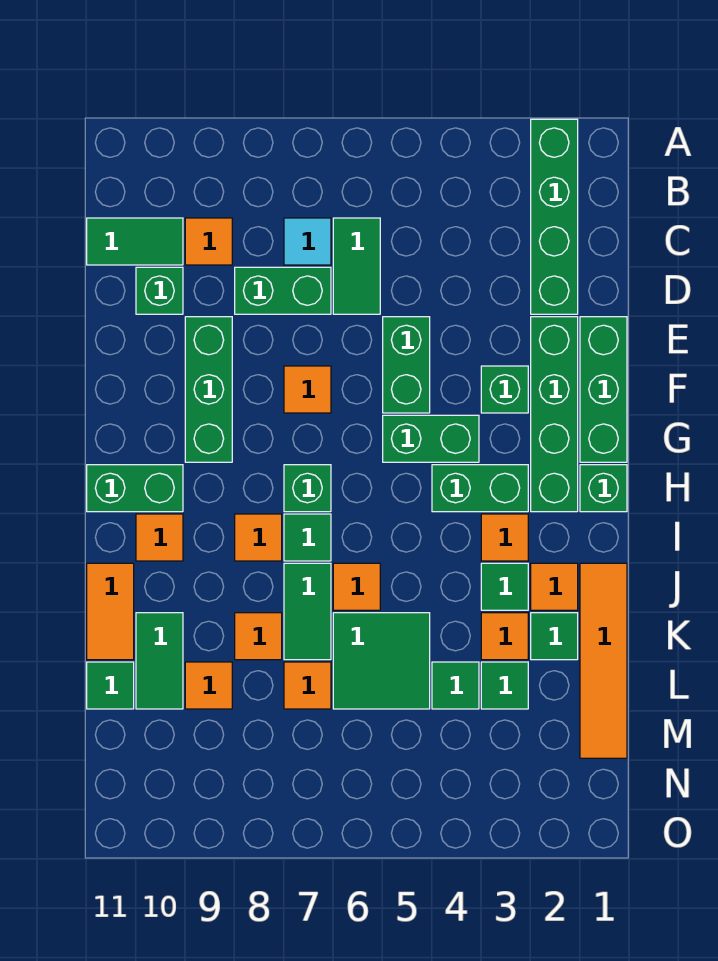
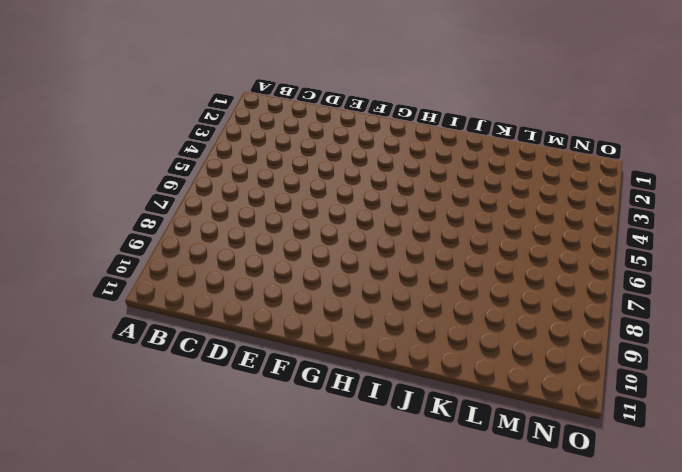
none -> green 1x4 brick [531,119,578,314]
none -> green 1x2 tile [333,218,380,314]
none -> cyan 1x1 tile [284,218,331,265]
none -> orange 1x1 tile [185,218,232,265]

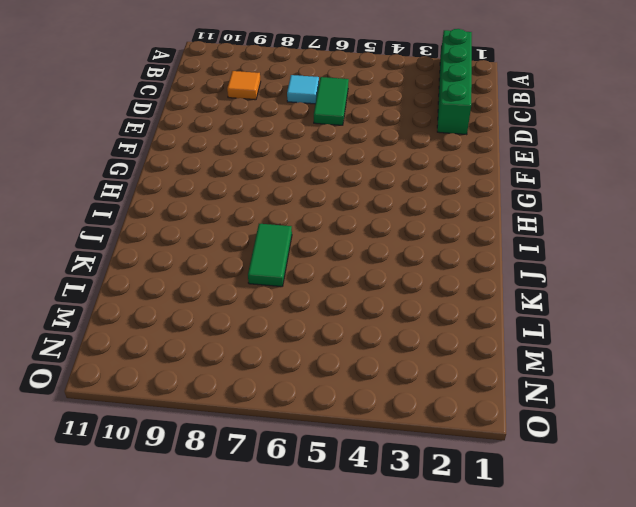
none -> green 1x2 tile [87,218,183,265]
none -> green 1x2 brick [235,267,331,314]
none -> green 1x1 brick [136,267,183,314]
none -> green 1x3 brick [580,317,627,462]

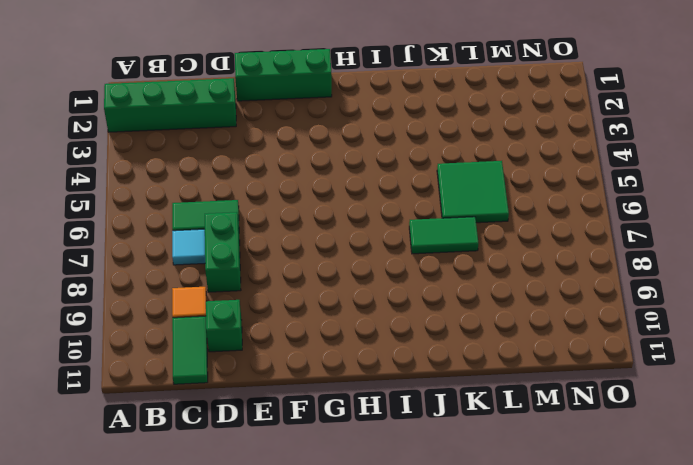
none -> green 1x4 brick [531,317,578,512]
none -> green 1x2 brick [383,317,430,413]
none -> green 1x3 brick [185,317,232,462]
none -> green 1x1 brick [481,366,528,413]

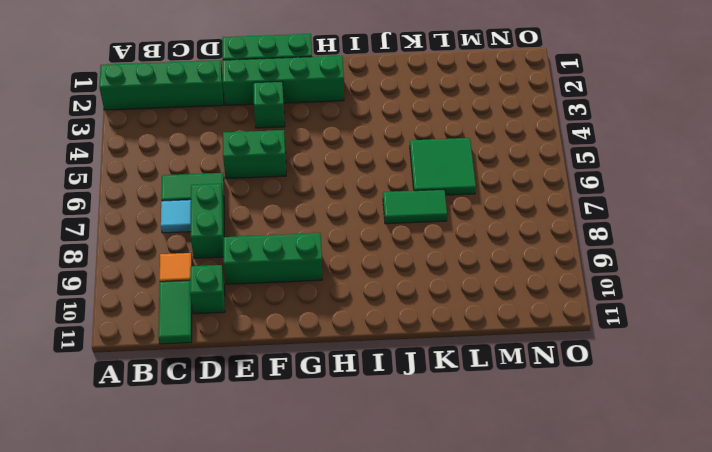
none -> orange 1x1 tile [284,366,331,413]
none -> green 1x2 brick [383,415,479,462]
none -> green 1x1 brick [580,465,627,512]
none -> green 1x2 brick [432,465,528,512]

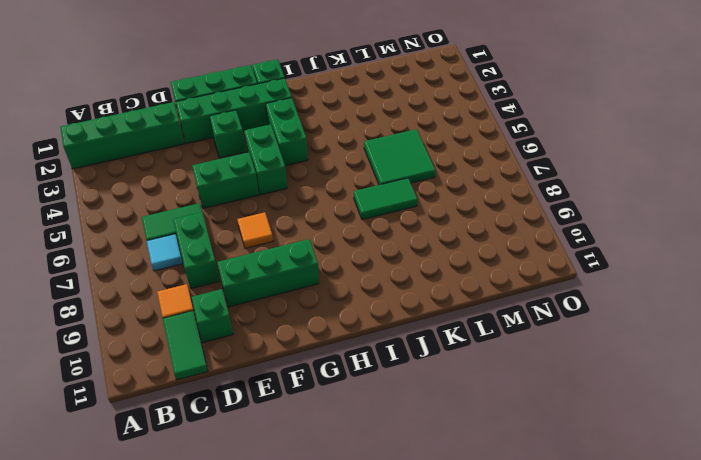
none -> green 1x1 brick [284,465,331,512]
none -> green 1x2 brick [87,465,183,512]
none -> orange 1x1 tile [481,514,528,561]
none -> green 1x1 tile [284,514,331,561]

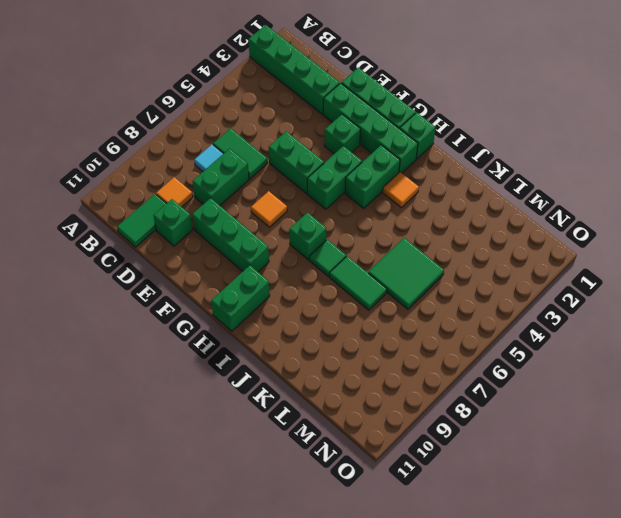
none -> orange 1x1 tile [235,514,282,561]
none -> orange 1x1 tile [136,514,183,561]
none -> orange 1x4 tile [580,563,627,758]
none -> orange 1x1 tile [531,563,578,610]

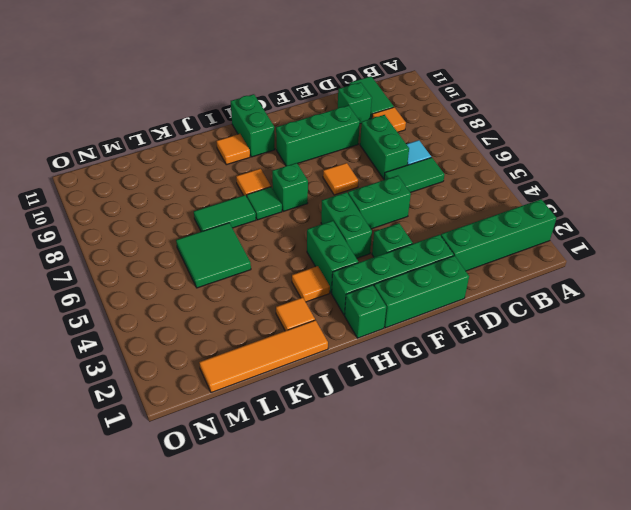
none -> green 1x1 tile [481,563,528,610]
none -> orange 1x1 tile [333,563,380,610]
none -> orange 1x2 tile [87,563,134,660]
none -> green 1x1 tile [531,613,578,660]

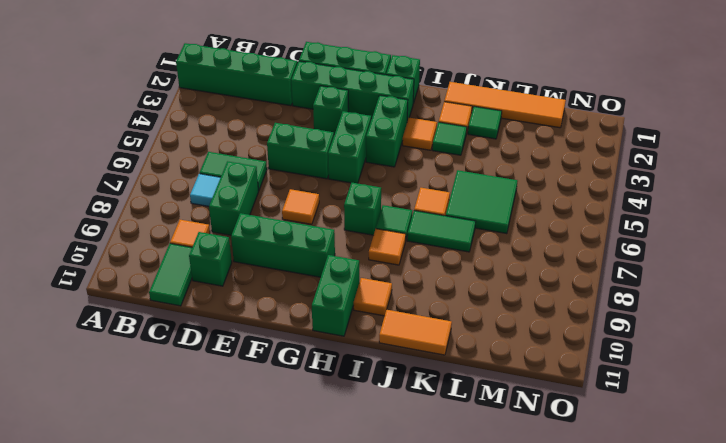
none -> orange 1x1 tile [481,613,528,660]
none -> orange 1x1 tile [235,613,282,660]
none -> green 1x2 tile [136,613,183,709]
none -> green 1x1 tile [481,662,528,709]

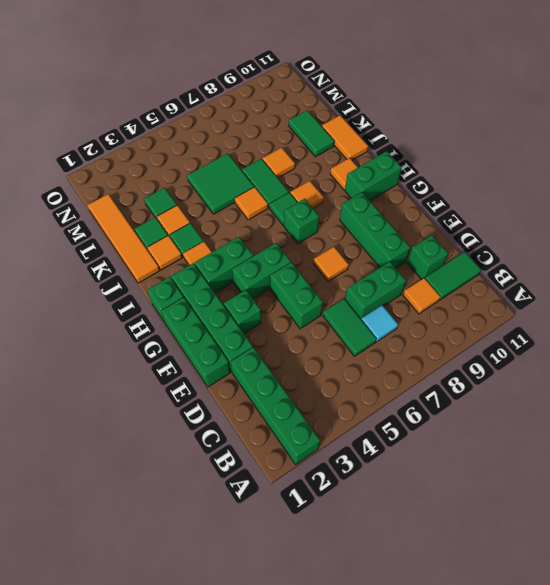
none -> green 1x1 tile [432,662,479,709]
none -> orange 1x1 tile [284,662,331,709]
none -> orange 1x1 tile [185,662,232,709]
none -> green 1x1 tile [87,662,134,709]

